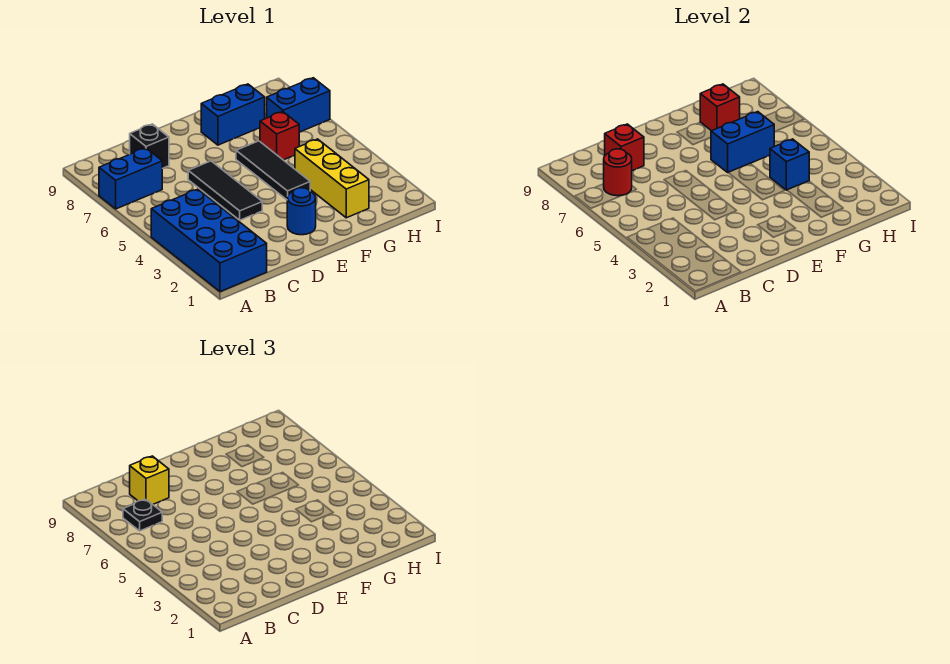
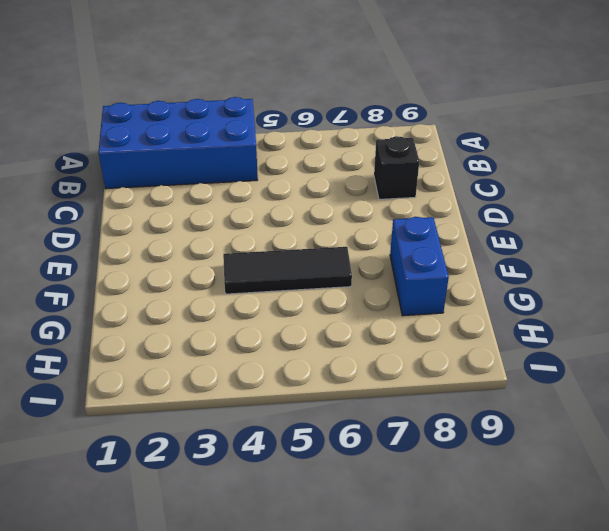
none -> blue 1x2 brick [99,148,162,209]
none -> black 1x3 tile [188,161,262,220]
none -> blue 1x1 round brick [287,188,316,235]

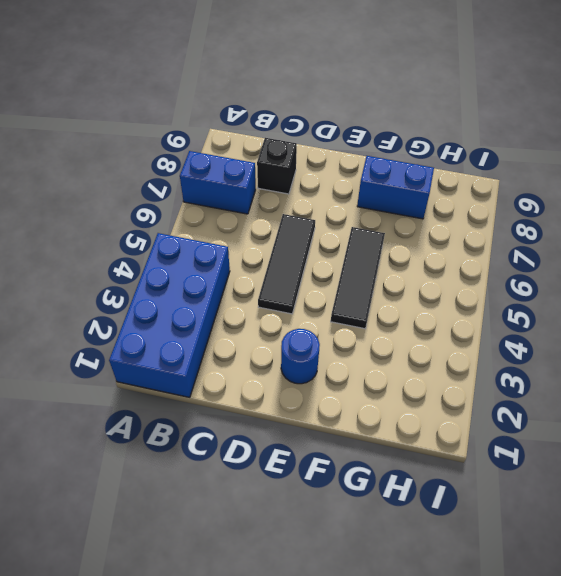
none -> yellow 1x3 brick [295,139,369,218]
none -> red 1x1 brick [260,112,299,160]
none -> blue 1x2 brick [267,78,330,132]

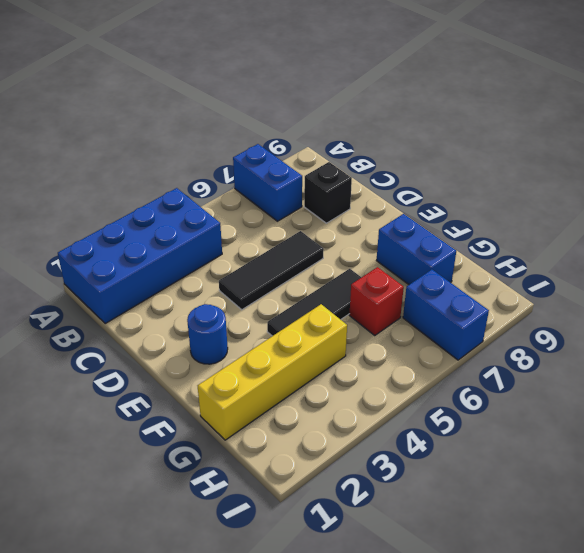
yellow 1x4 brick [198,304,347,440] -> yellow 1x3 brick [295,139,369,218]
none -> red 1x1 round brick [604,149,632,196]
none -> red 1x1 brick [605,124,644,171]
none -> blue 1x2 brick [711,112,774,172]

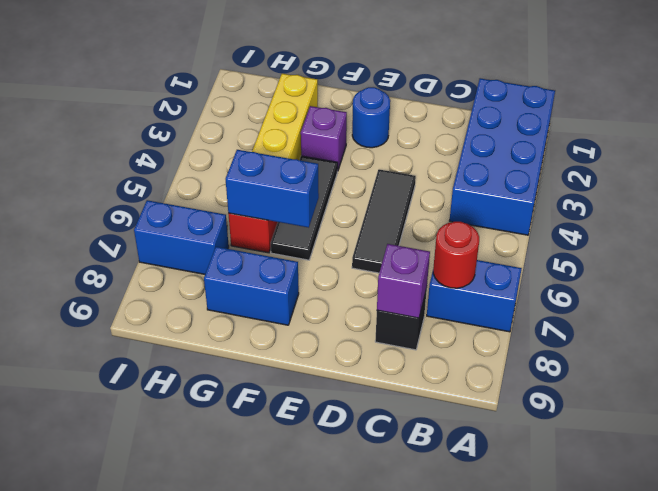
purple 1x1 brick [377,244,430,318] -> red 1x1 brick [605,124,644,171]
purple 1x1 brick [301,106,347,171] -> none
none -> blue 1x1 brick [770,139,809,190]
none -> red 1x1 brick [700,84,740,131]
none -> black 1x1 plate [123,499,162,531]

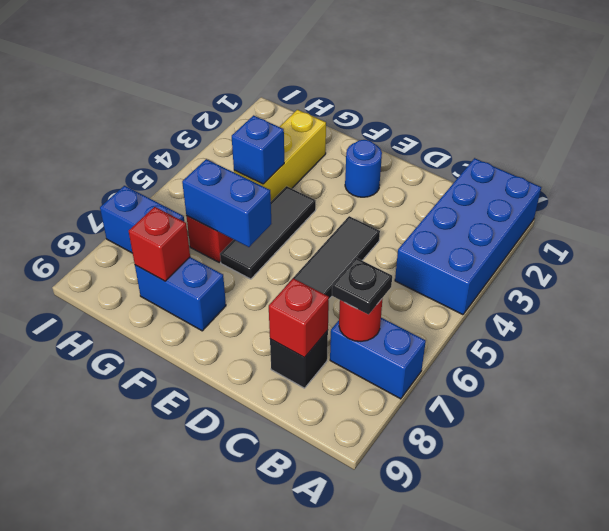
none -> yellow 1x1 brick [130,456,169,504]

